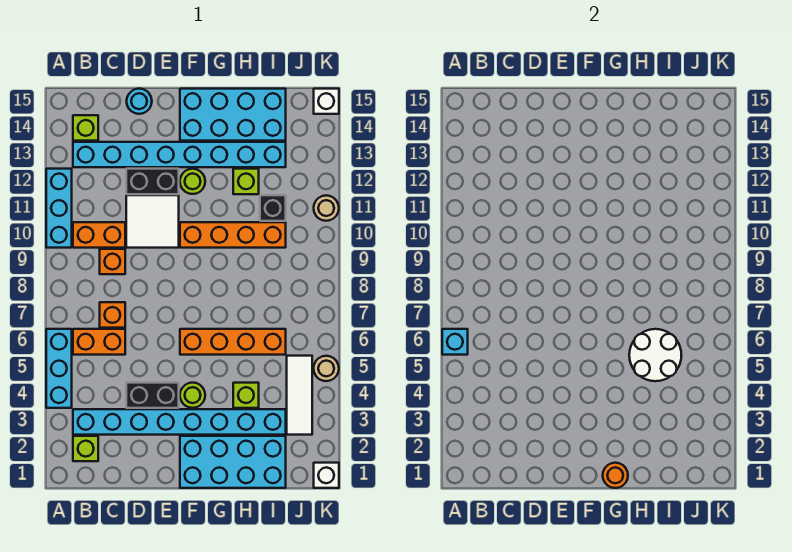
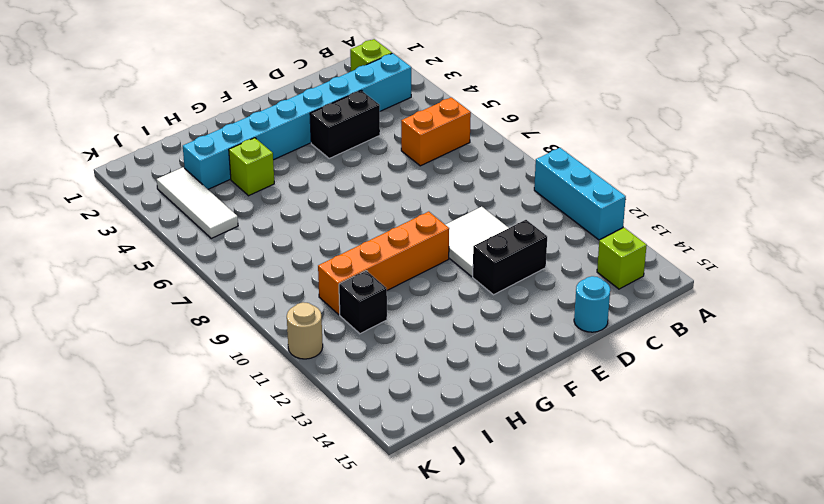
none -> cyan 1x3 brick [46,329,72,408]
none -> orange 1x2 brick [73,222,125,248]
none -> cyan 1x8 brick [73,142,286,167]
none -> orange 1x1 brick [100,302,125,328]

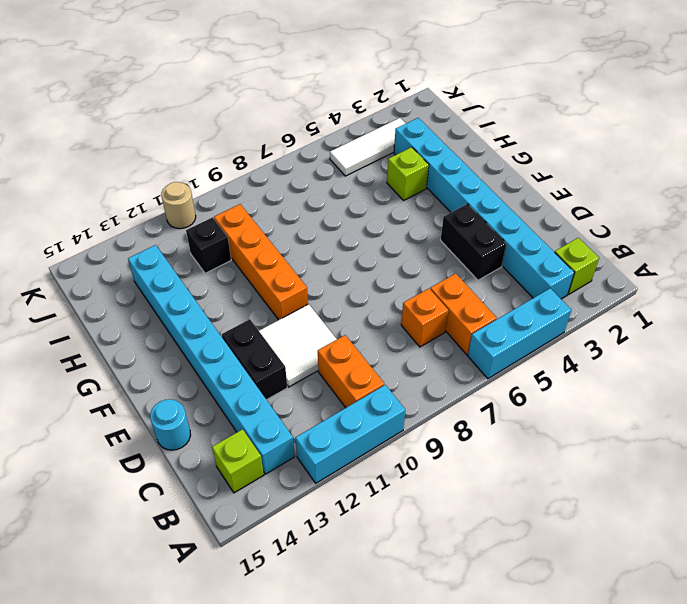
none -> orange 1x1 brick [100,249,125,274]
none -> cyan 2x4 brick [180,436,286,488]
none -> lime 1x1 round brick [180,383,205,408]
none -> orange 1x4 brick [180,329,286,355]

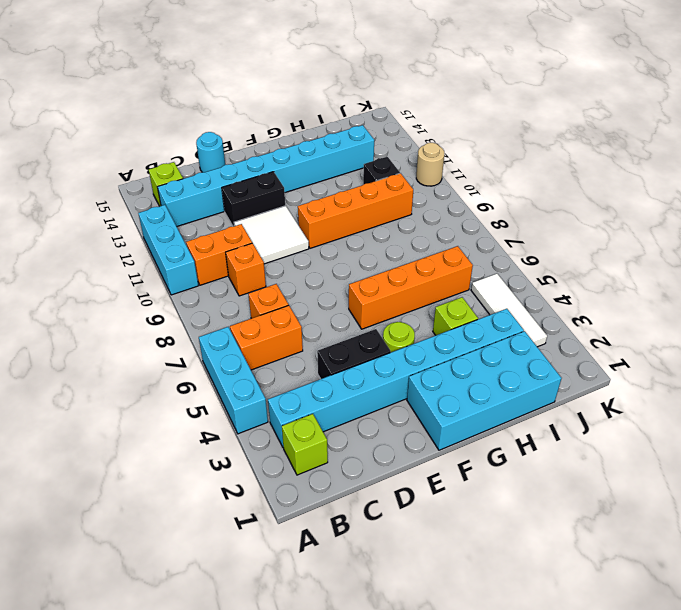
none -> lime 1x1 round brick [180,169,205,194]
none -> cyan 2x4 brick [180,89,286,141]
none -> lime 1x1 brick [233,169,259,194]
none -> white 1x1 brick [314,463,339,488]

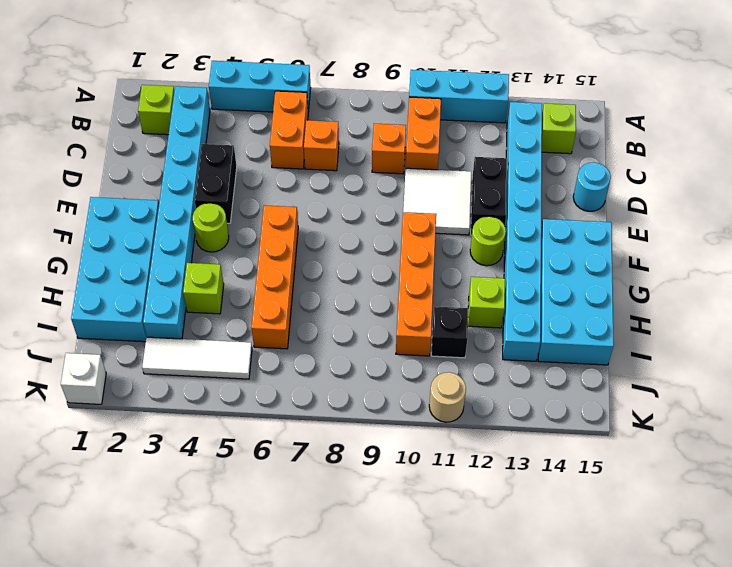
none -> tan 1x1 round brick [314,356,339,381]
none -> white 1x1 brick [314,89,339,114]
none -> cyan 1x1 brick [442,329,468,355]
none -> orange 1x1 round brick [603,463,628,488]

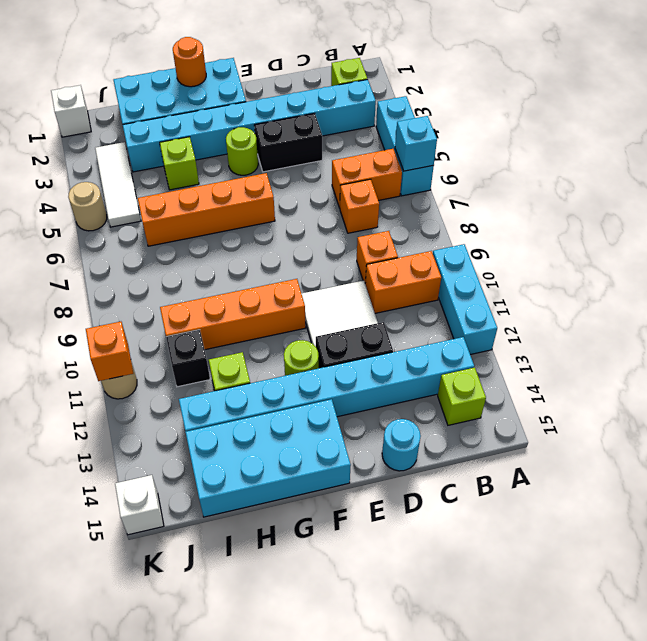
orange 1x1 brick [86,322,133,381] -> none
none -> white 2x2 round brick [629,329,681,381]

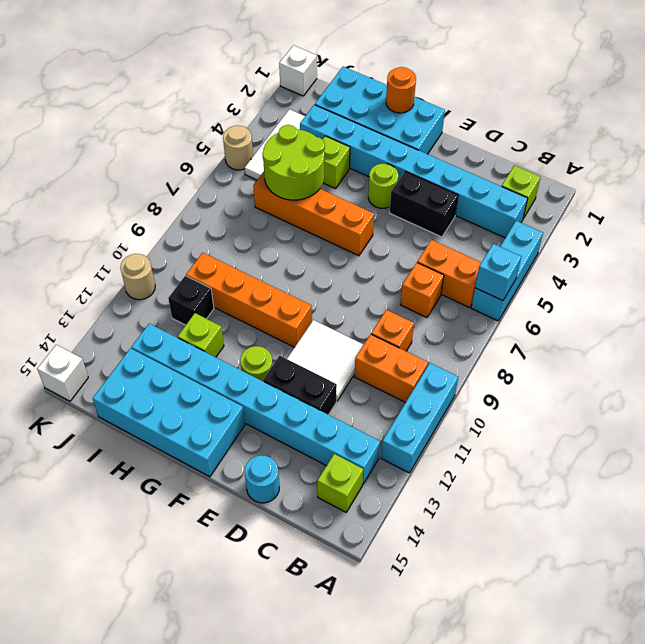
lime 2x2 round brick [262,125,325,200] -> white 2x2 round brick [629,329,681,381]

